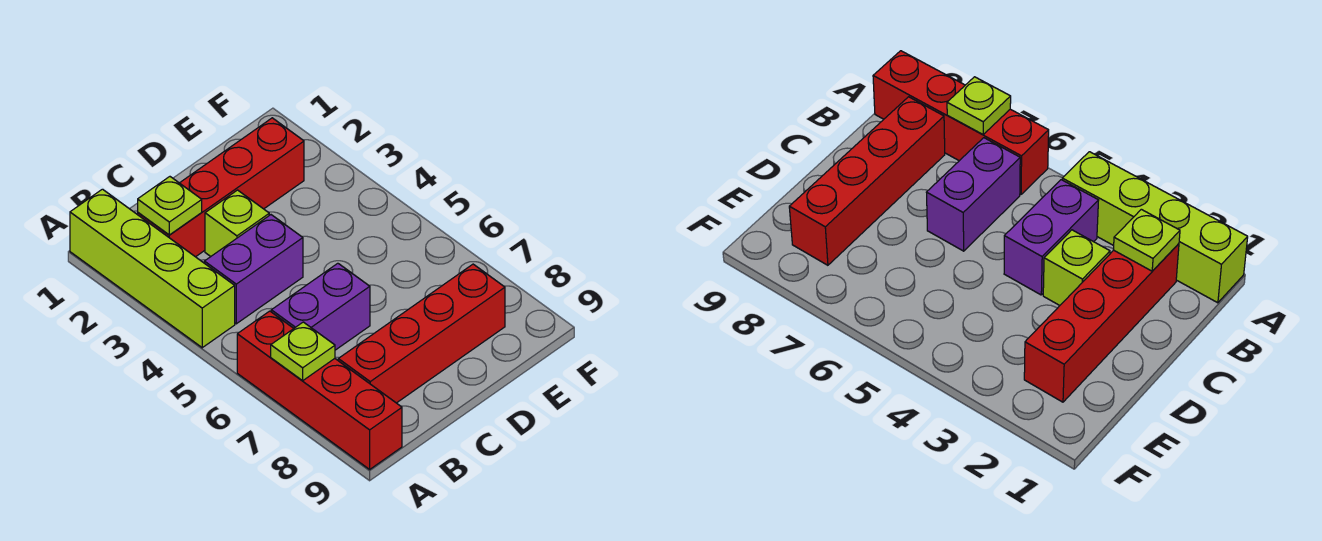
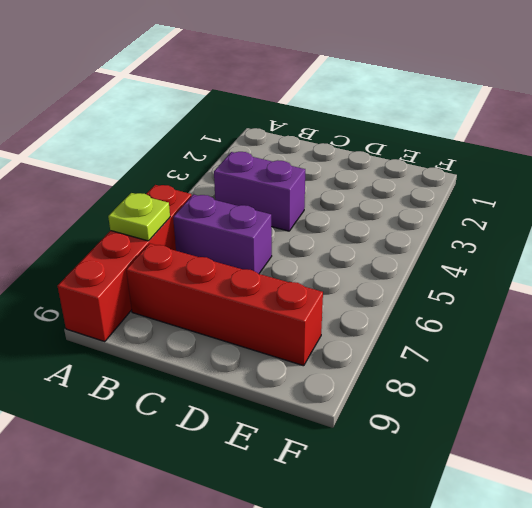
none -> lime 1x4 brick [70,189,235,348]
none -> red 1x4 brick [138,118,304,257]

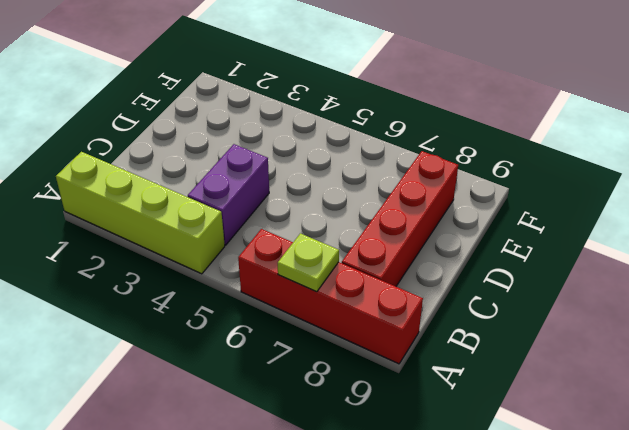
none -> red 1x4 brick [138,118,304,257]
none -> purple 1x2 brick [271,263,370,350]

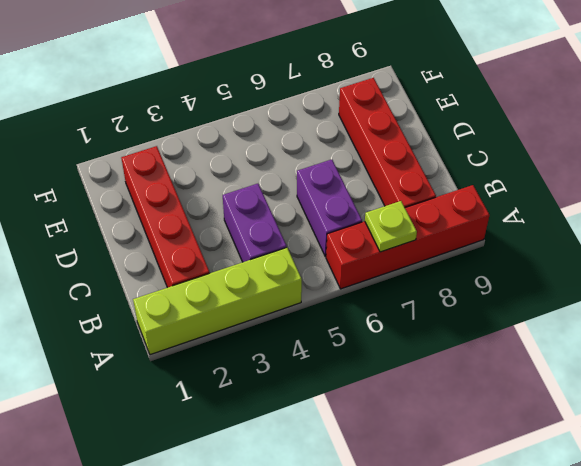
none -> lime 1x1 brick [205,190,269,256]
none -> lime 1x1 plate [138,177,202,235]

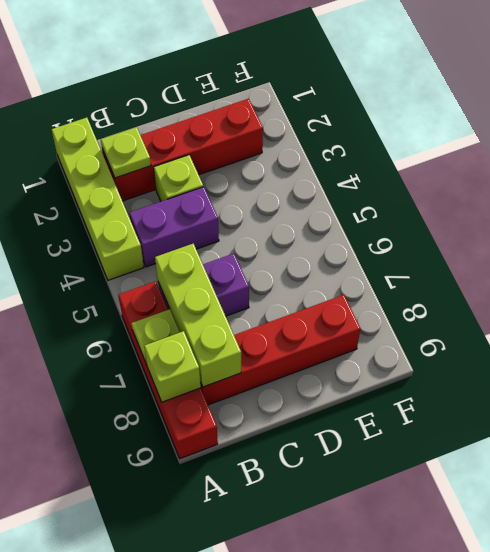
lime 1x1 brick [144,331,201,402] -> none
lime 1x3 brick [155,244,241,387] -> none

